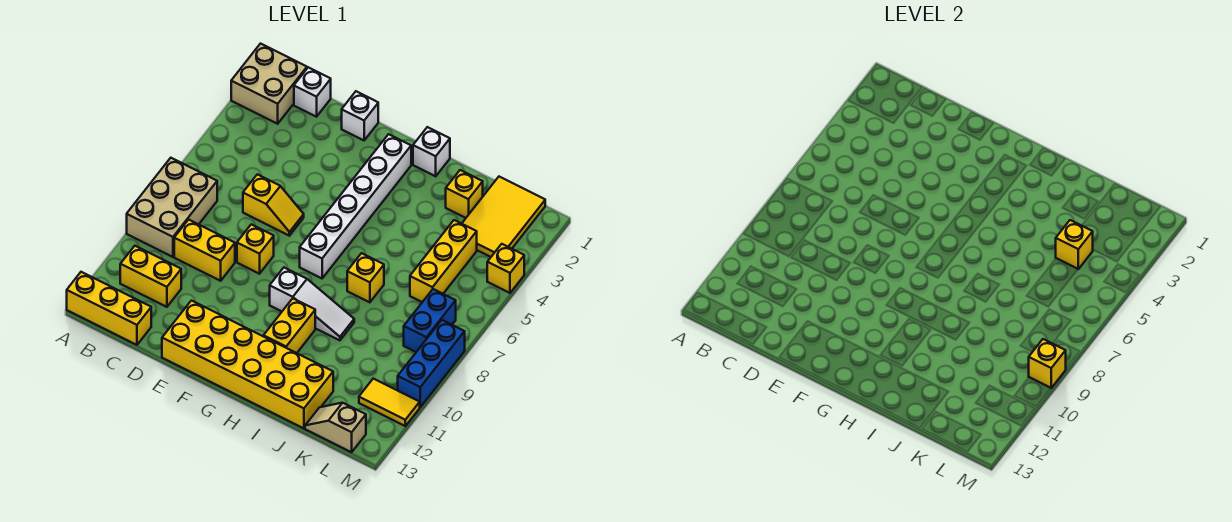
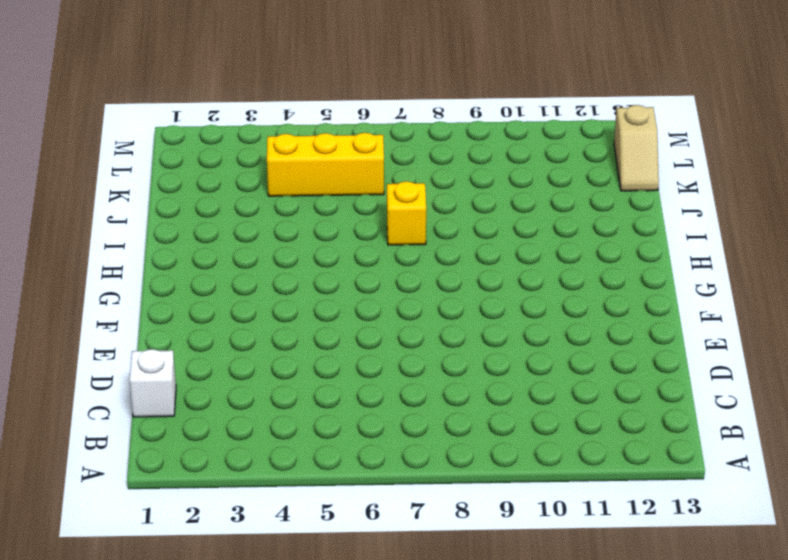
none -> tan 2x2 brick [231,44,307,124]
none -> tan 2x3 brick [127,158,217,257]
none -> yellow 1x3 brick [67,272,151,345]

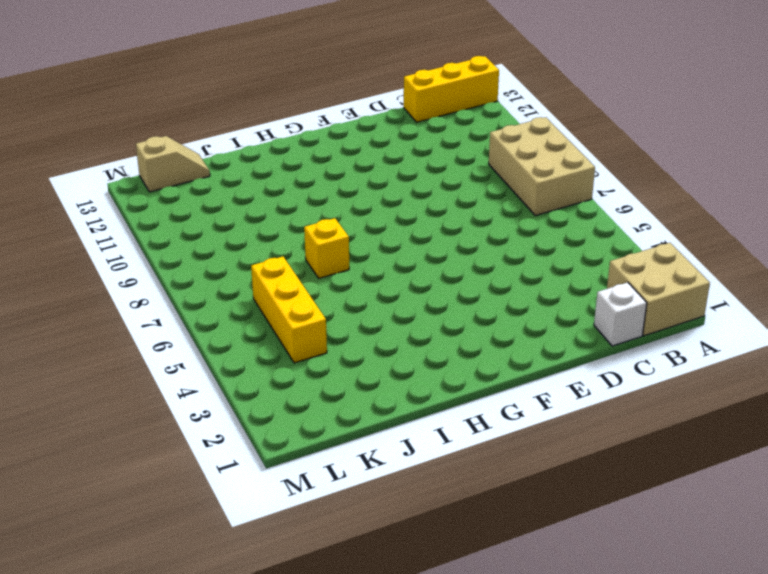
none -> yellow 1x2 brick [120,246,181,307]
none -> yellow 1x2 brick [174,220,235,281]
none -> yellow 1x2 slope [243,174,304,236]

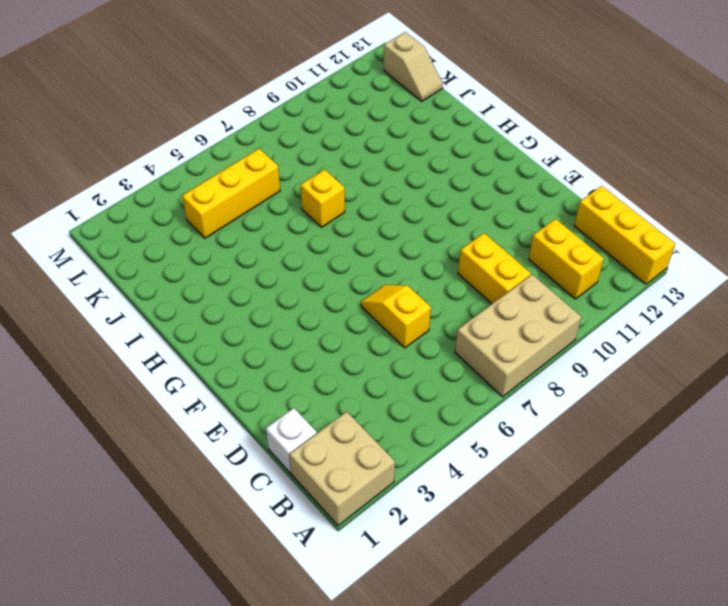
none -> white 1x1 brick [342,91,378,140]
none -> yellow 1x1 brick [237,224,274,274]
none -> yellow 2x6 brick [162,301,333,428]

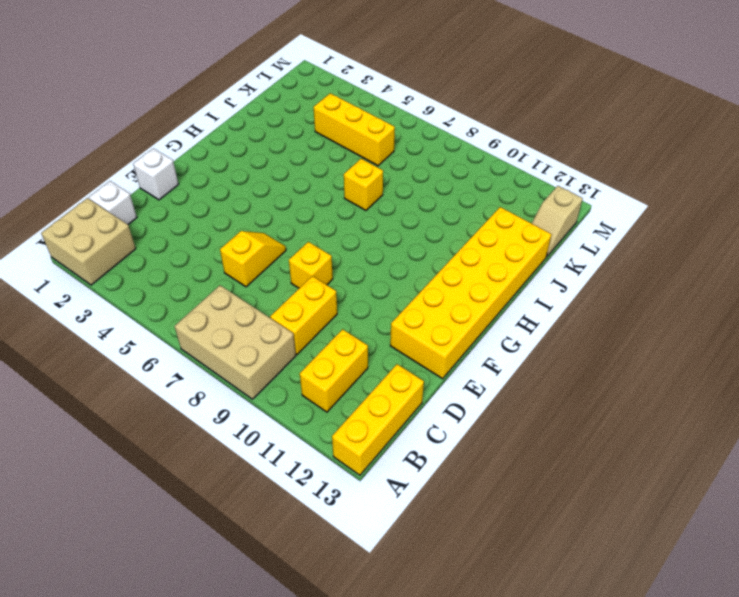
none -> white 1x6 brick [300,134,411,278]
none -> white 1x3 slope [270,268,354,340]
none -> white 1x1 brick [413,127,450,176]

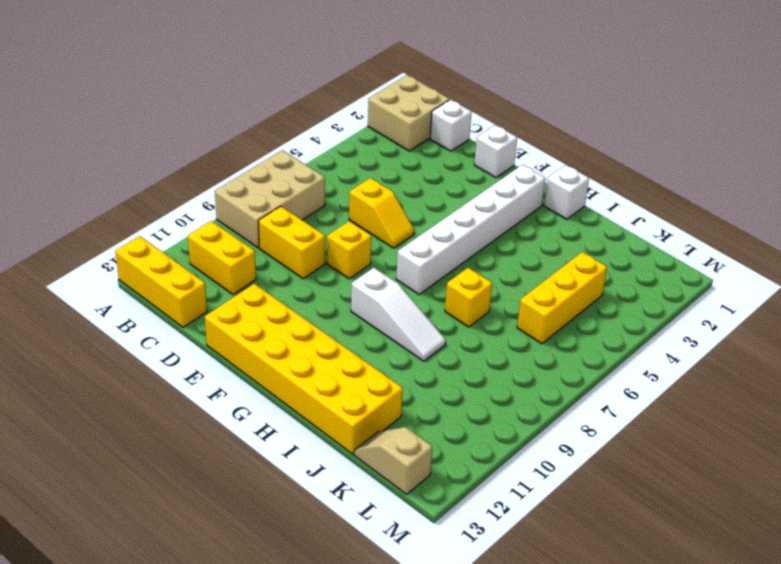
none -> yellow 1x2 brick [264,299,315,353]
none -> yellow 1x1 brick [446,170,483,218]
none -> yellow 2x3 tile [462,177,545,257]

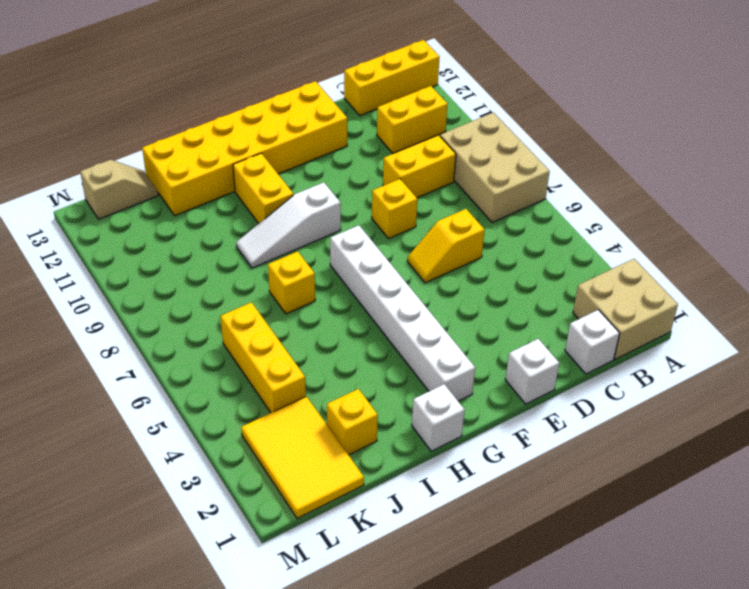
none -> blue 1x2 brick [404,289,456,352]
none -> yellow 1x2 tile [359,379,420,426]
none -> yellow 1x1 brick [487,244,524,293]

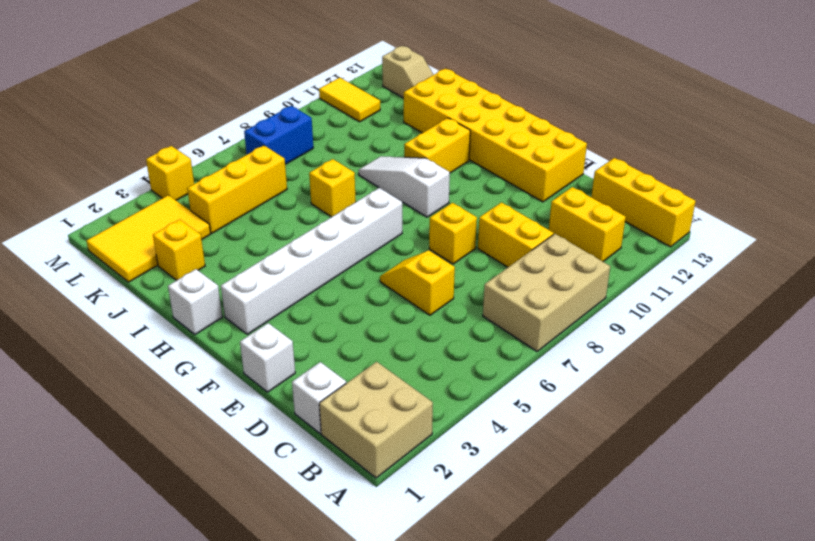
none -> blue 1x3 brick [398,320,465,407]
none -> yellow 1x1 brick [1056,220,1093,269]
none -> yellow 1x1 brick [1029,339,1066,388]

